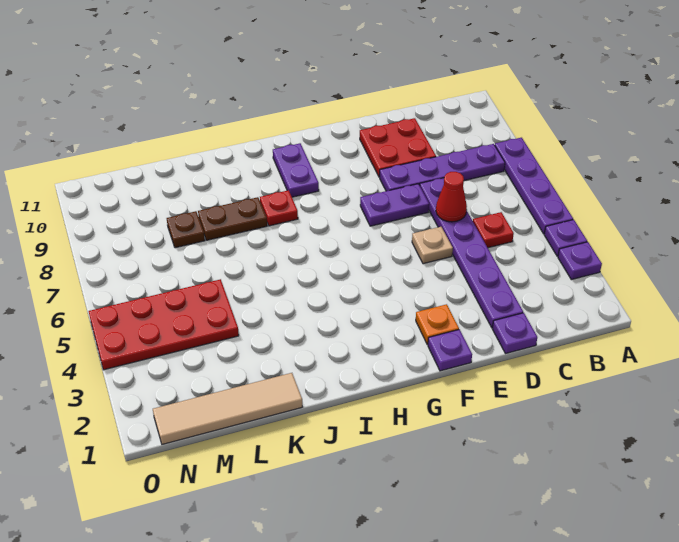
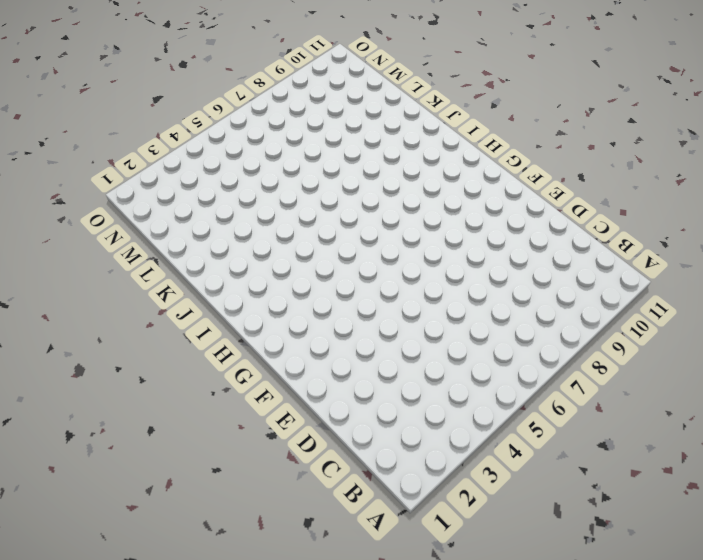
none -> purple 1x1 plate [558,242,602,280]
none -> purple 1x1 plate [544,220,587,256]
none -> purple 1x4 plate [495,138,573,234]

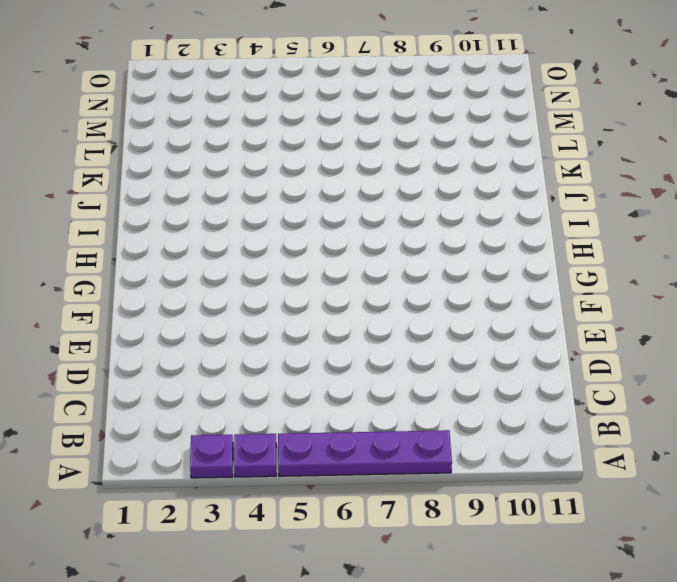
none -> purple 1x4 plate [380,144,505,191]
none -> red 1x1 plate [473,212,514,248]
none -> purple 1x1 plate [492,313,537,354]

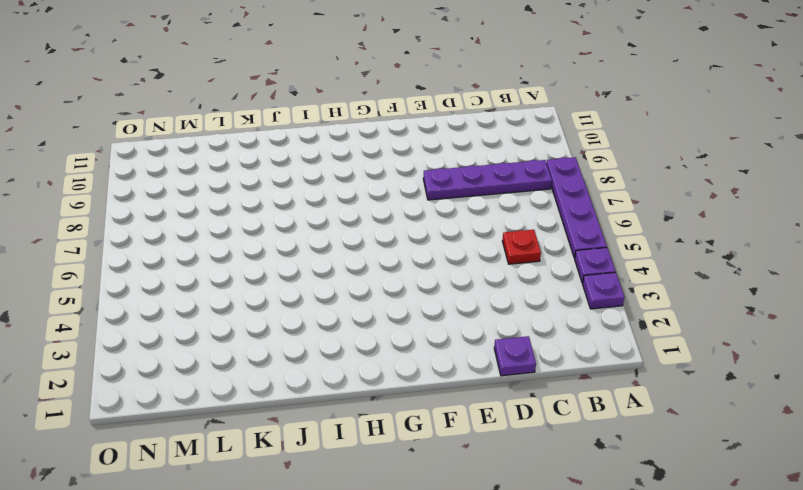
none -> purple 1x6 plate [420,178,523,328]
none -> red 2x2 plate [360,118,436,177]
none -> tan 1x1 plate [412,227,453,264]

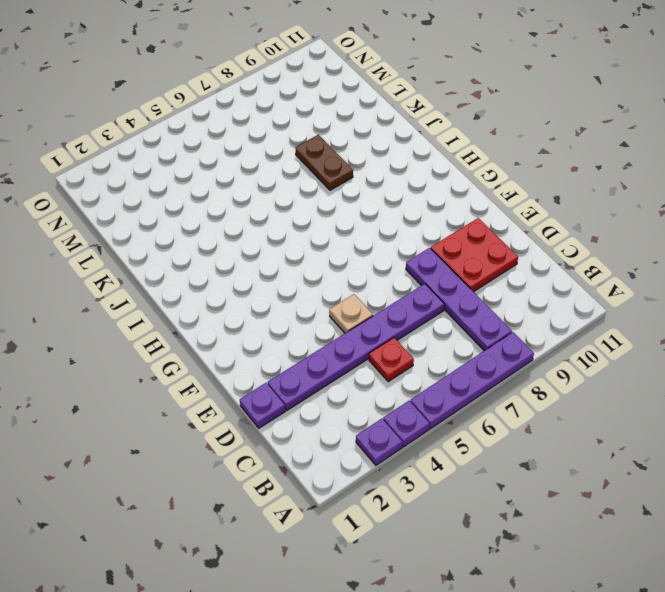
none -> purple 1x2 plate [360,184,429,226]
none -> purple 1x1 plate [428,330,472,371]
none -> orange 1x1 plate [416,304,459,345]

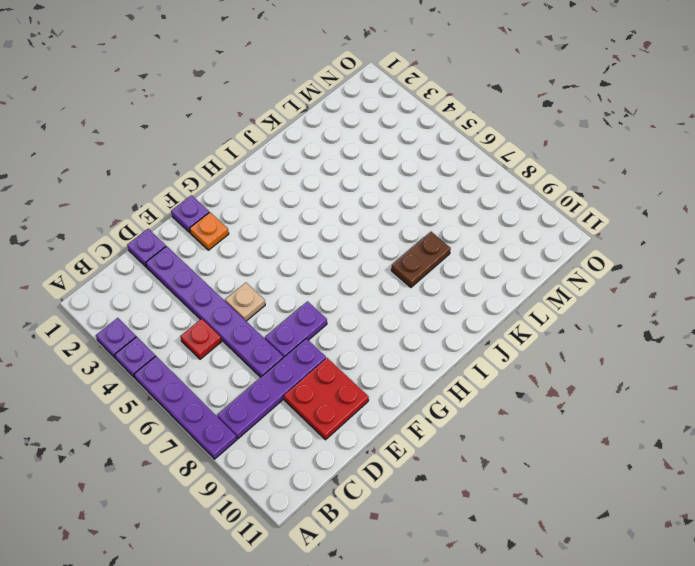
none -> purple 1x2 plate [273,143,319,197]
none -> red 1x1 plate [260,190,298,226]
none -> tan 1x4 tile [153,373,302,444]

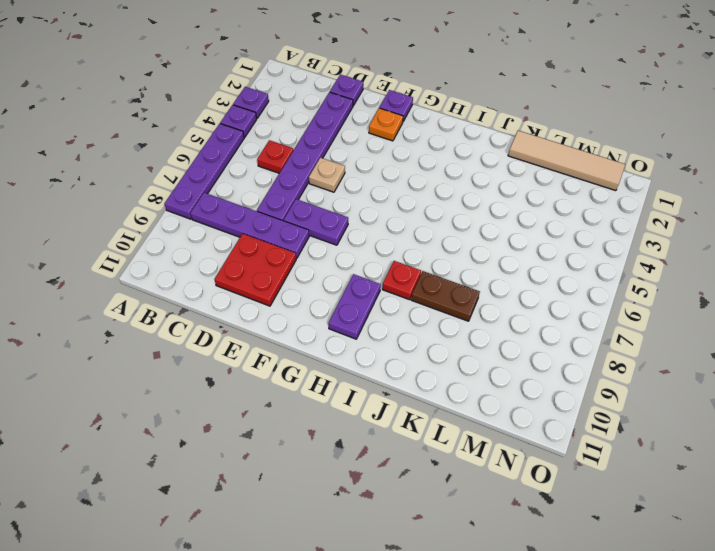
none -> red 2x4 plate [89,279,239,370]
none -> brown 1x1 plate [167,211,205,248]
none -> red 1x1 cone [436,172,467,222]

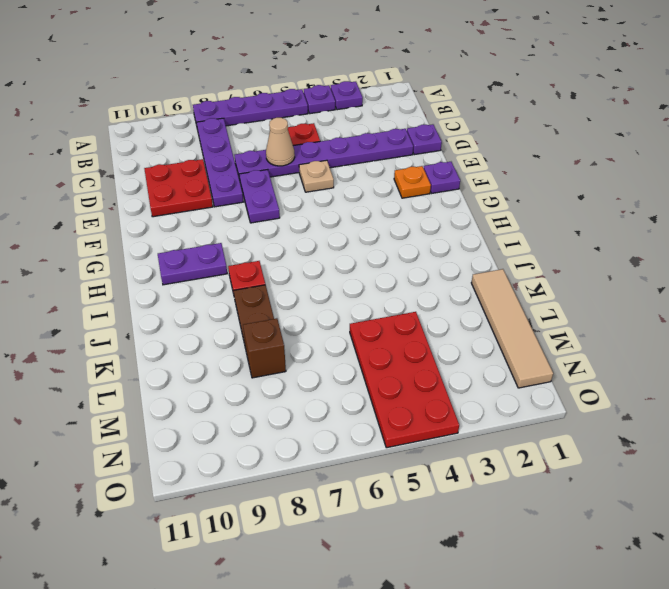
tan 1x1 cone [266,118,295,166] -> red 1x1 cone [436,172,467,222]
brown 1x1 brick [243,318,286,378] -> brown 1x1 plate [167,211,205,248]

